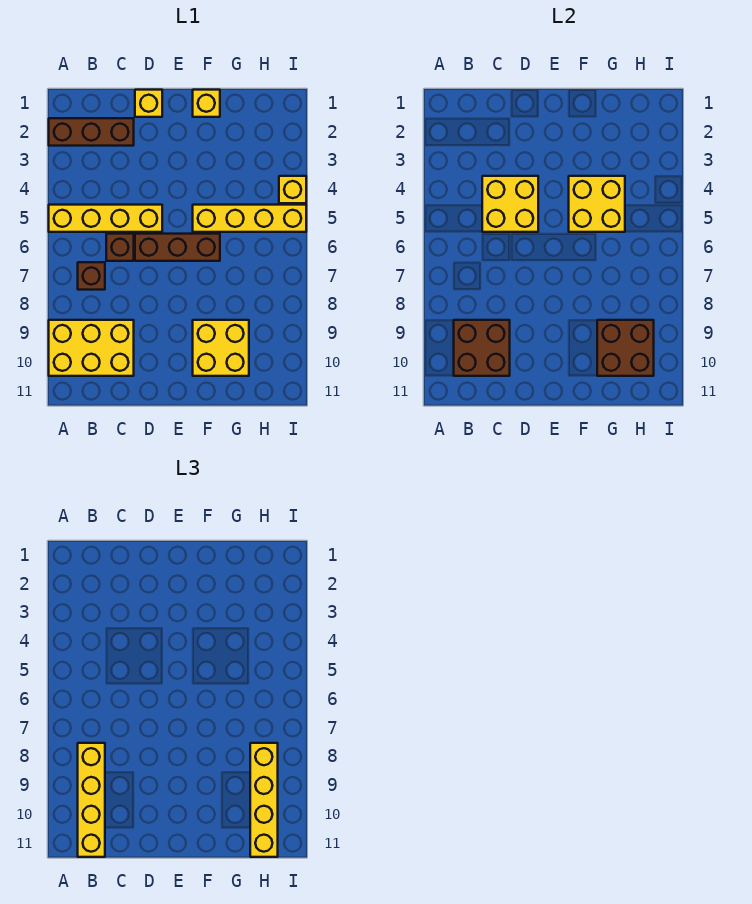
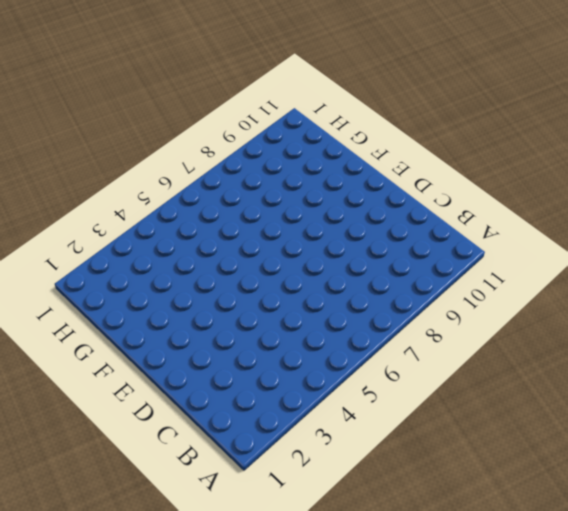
none -> brown 1x3 brick [49,118,134,146]
none -> yellow 1x4 brick [49,205,162,232]
none -> yellow 2x3 brick [49,320,134,376]

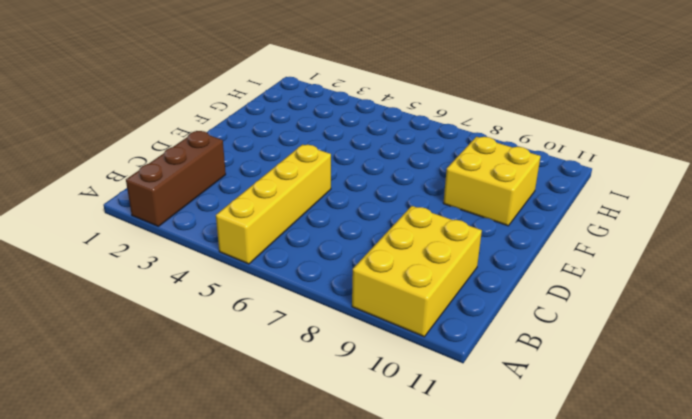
none -> brown 1x1 brick [78,262,105,290]
none -> brown 1x1 brick [106,234,134,261]
none -> yellow 1x1 brick [135,90,162,117]

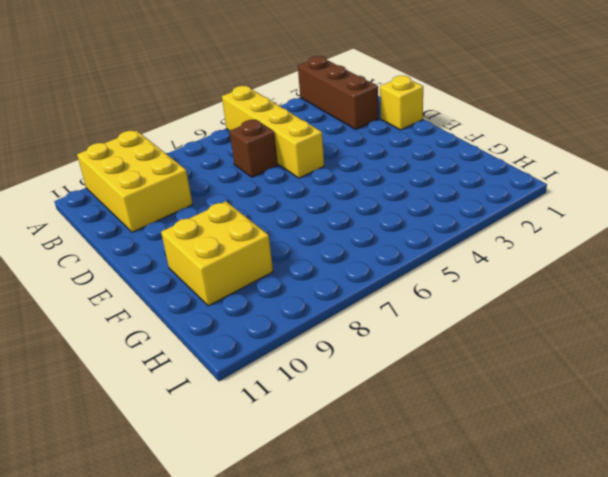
none -> brown 1x1 brick [78,262,105,290]
none -> brown 1x3 brick [135,234,220,261]
none -> yellow 1x1 brick [193,90,220,117]

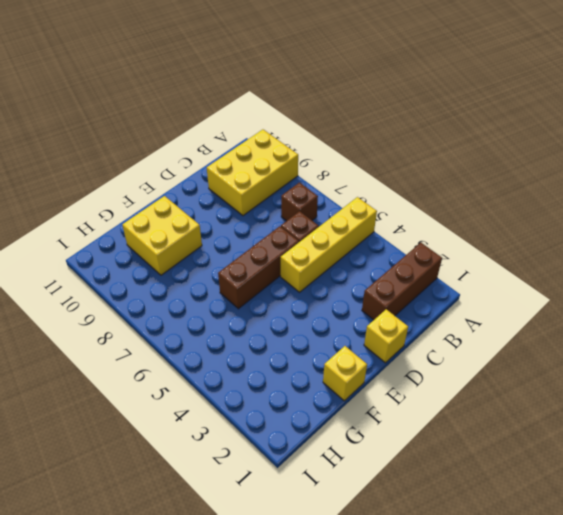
none -> yellow 1x4 brick [193,205,306,232]
none -> yellow 1x1 brick [279,176,306,203]
none -> brown 2x2 brick [454,320,510,376]

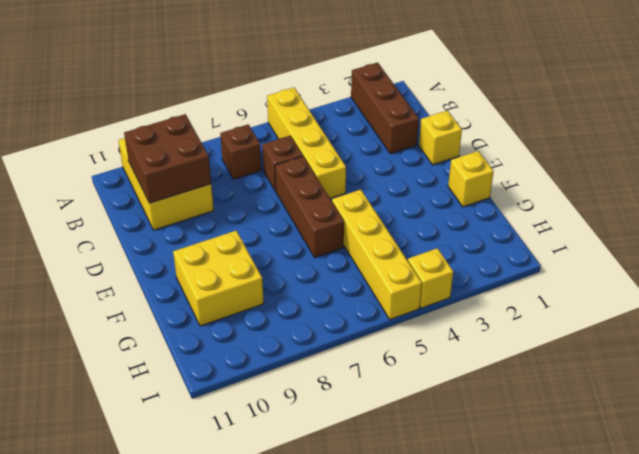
none -> yellow 2x2 brick [482,176,538,232]
none -> yellow 2x2 brick [569,176,625,232]
none -> brown 2x2 brick [597,320,654,376]

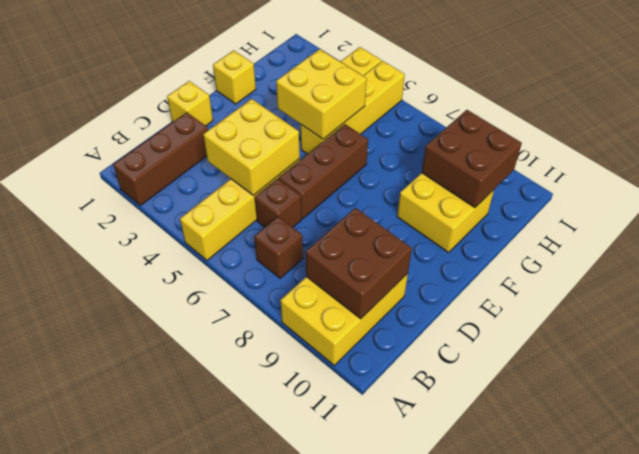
none -> yellow 1x4 brick [78,743,105,857]
none -> yellow 1x4 brick [250,743,278,857]

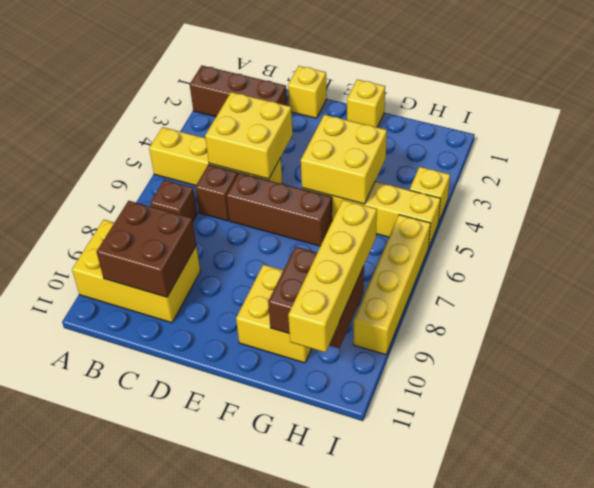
yellow 1x4 brick [353,215,431,355] -> yellow 1x4 brick moved to [78,743,105,857]

